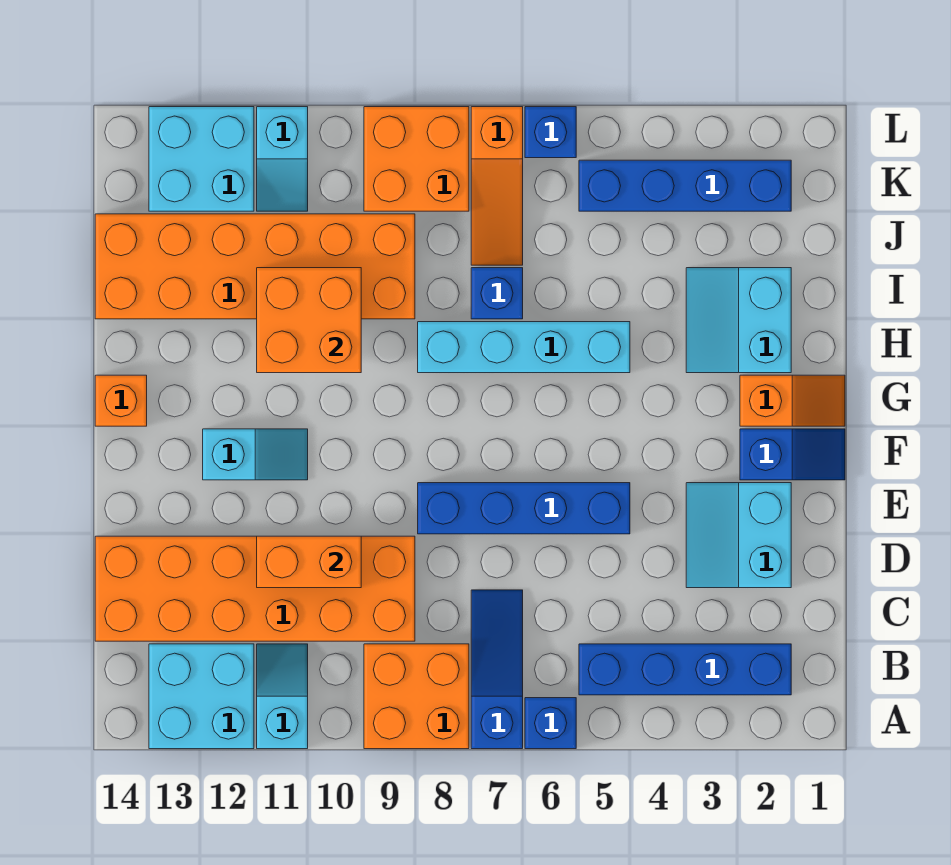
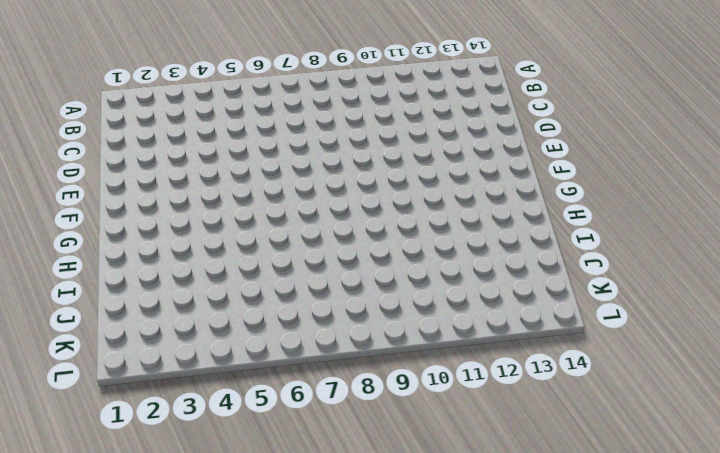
none -> blue 1x1 brick [525,698,576,749]
none -> blue 1x3 slope [471,590,523,749]
none -> orange 2x2 brick [364,644,469,749]

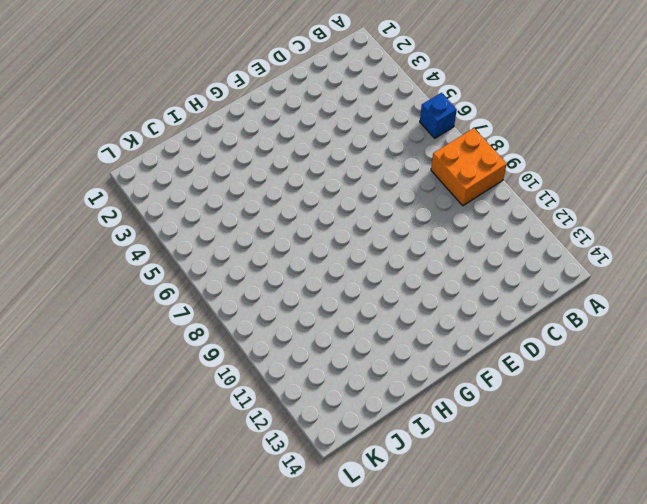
none -> blue 1x3 slope [471,590,523,749]
none -> cyan 1x2 slope [257,644,308,749]
none -> cyan 2x2 brick [149,644,254,749]

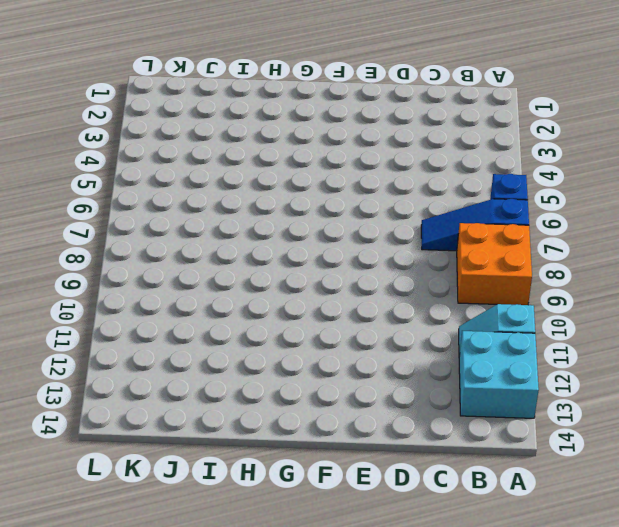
none -> blue 1x4 brick [579,644,791,695]
none -> orange 2x6 brick [95,536,415,641]
none -> cyan 2x2 slope [686,483,791,588]

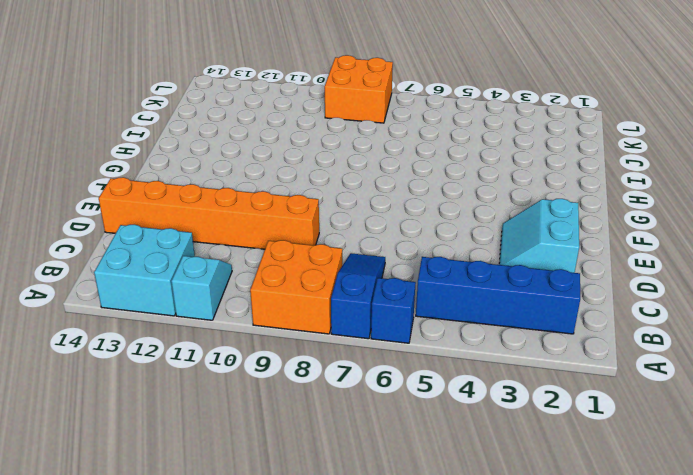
orange 1x6 brick [99,177,319,249] -> orange 2x6 brick [95,536,415,641]
none -> blue 1x4 brick [418,483,630,534]
none -> blue 1x2 slope [740,429,845,480]
none -> cyan 1x2 slope [203,429,308,480]

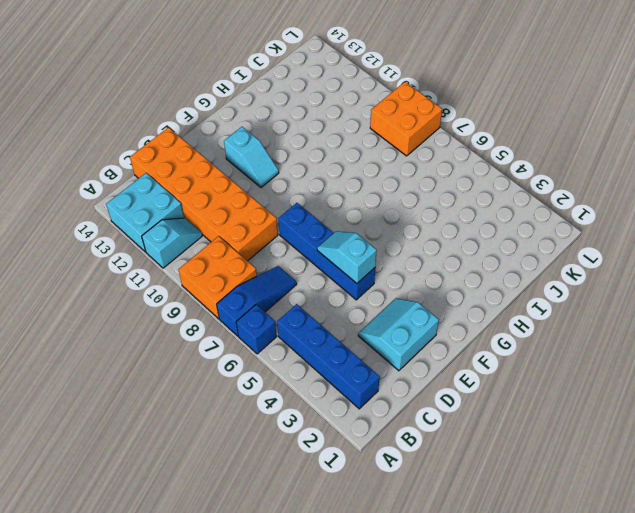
cyan 1x2 slope [317,231,377,283] -> cyan 1x2 slope turned to [257,107,308,211]
none -> blue 1x2 slope [740,429,845,480]
none -> orange 1x2 slope [740,375,845,426]
none -> orange 1x1 brick [95,375,147,426]

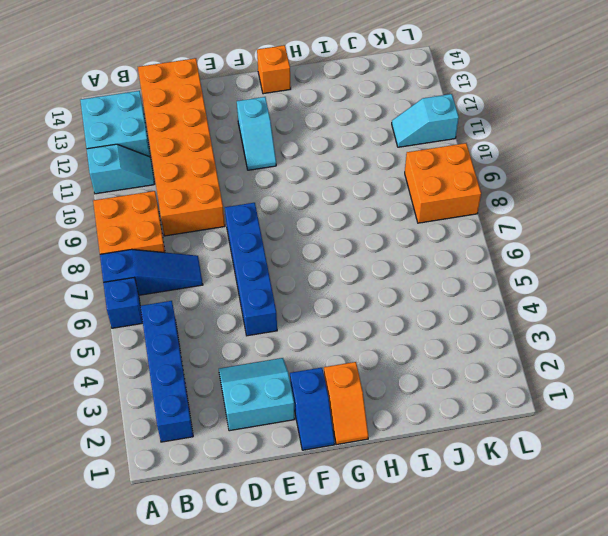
none -> cyan 2x2 slope [686,268,791,373]
none -> cyan 1x4 brick [418,322,630,373]
none -> blue 1x1 brick [471,268,523,319]

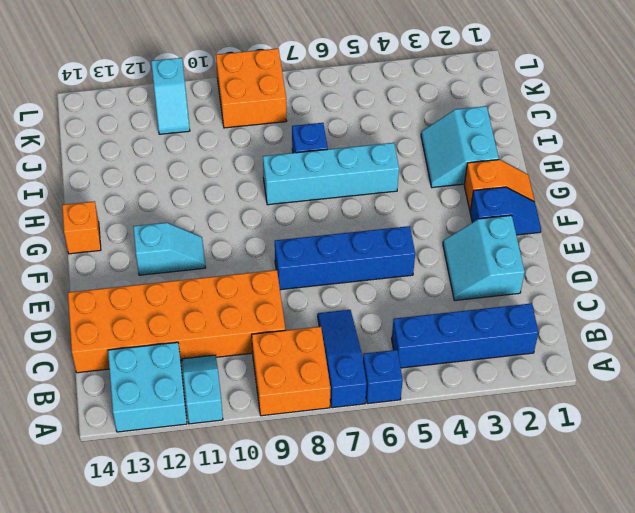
none -> orange 2x6 brick [95,214,415,319]
none -> orange 1x3 slope [471,107,523,265]
none -> blue 1x4 brick [579,160,791,211]

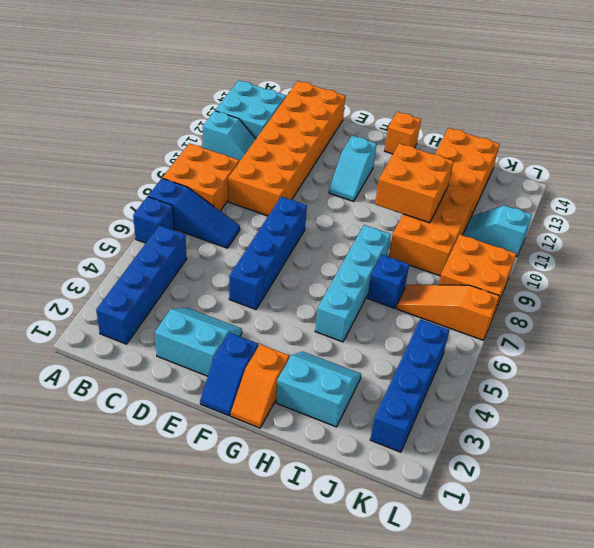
none -> cyan 2x2 brick [149,107,254,211]
none -> blue 1x1 brick [525,107,576,158]
none -> orange 1x2 brick [257,536,361,588]

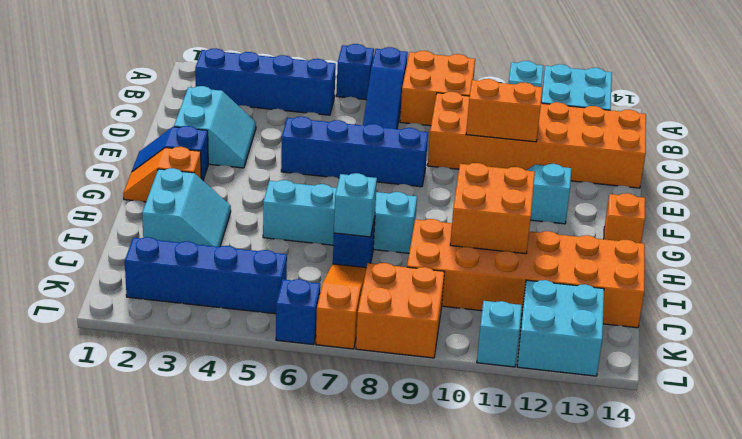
cyan 1x1 brick [334,173,377,237] -> none

